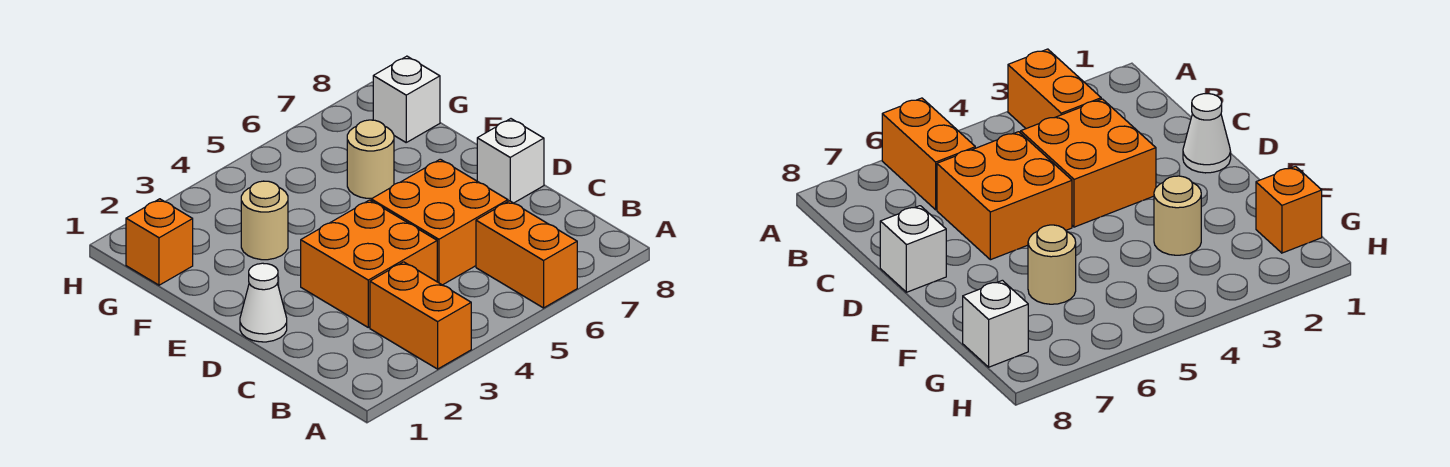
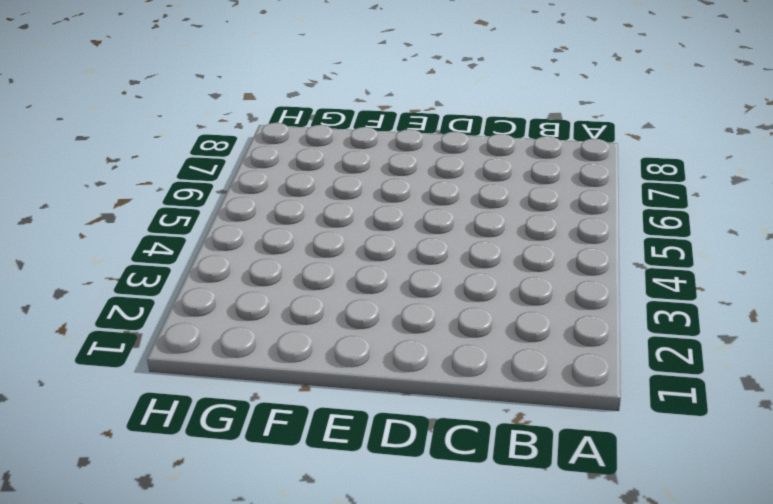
none -> orange 1x2 brick [370,262,471,369]
none -> orange 1x2 brick [476,201,577,308]

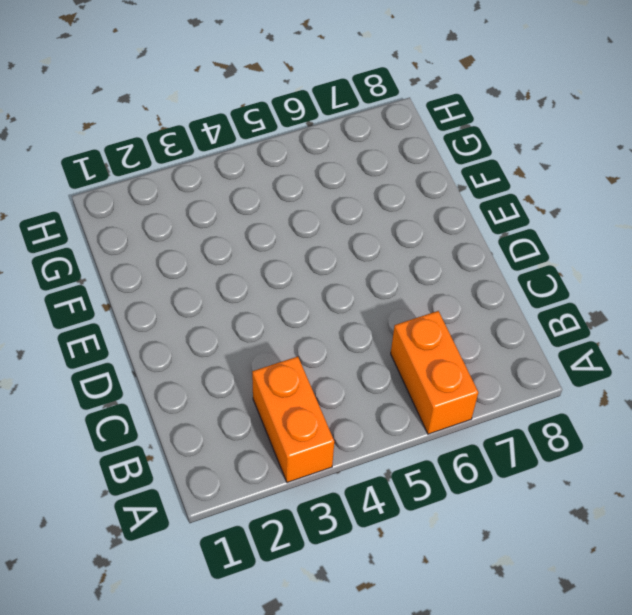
none -> orange 2x2 brick [301,200,437,327]
none -> orange 2x2 brick [371,159,508,285]

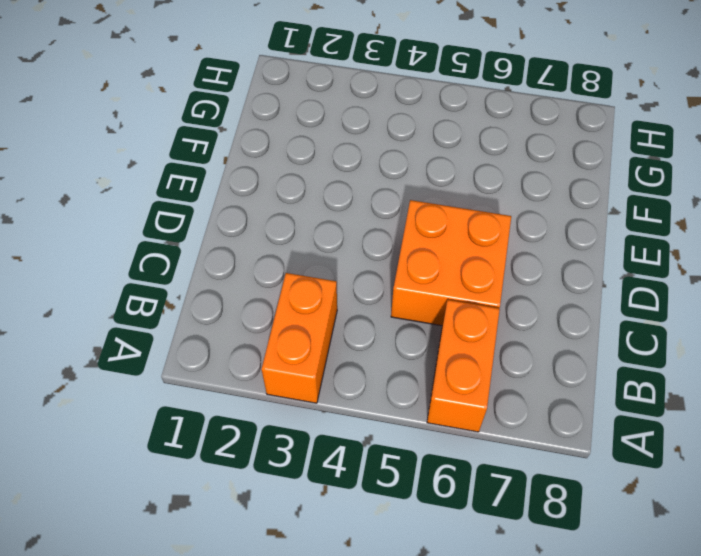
none -> orange 2x2 brick [301,200,437,327]
none -> white 1x1 cone [240,263,287,342]

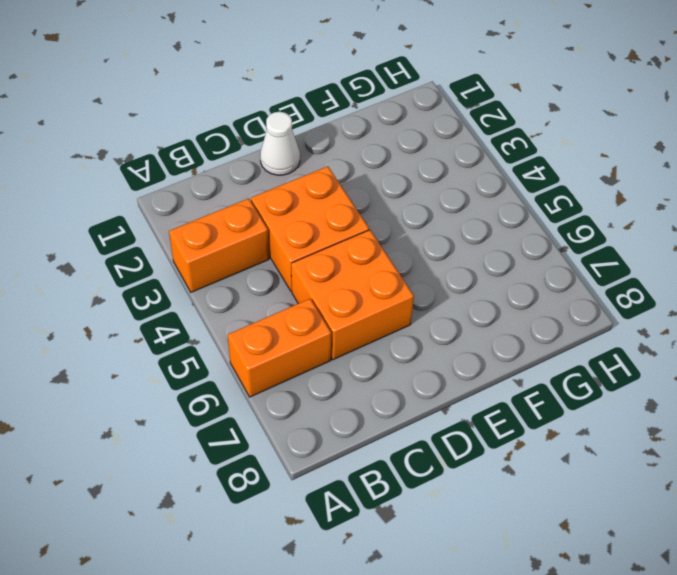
none -> white 1x1 brick [477,119,544,203]
none -> tan 1x1 round brick [241,181,288,260]

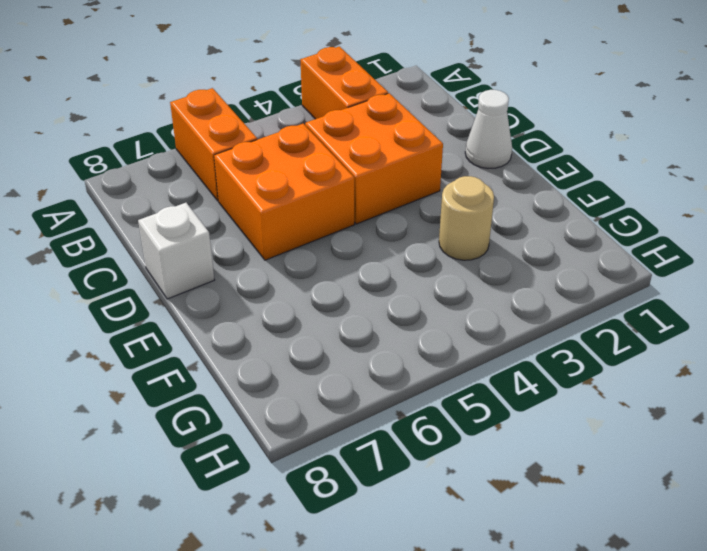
none -> tan 1x1 round brick [347,120,394,198]
none -> orange 1x1 brick [126,199,193,285]

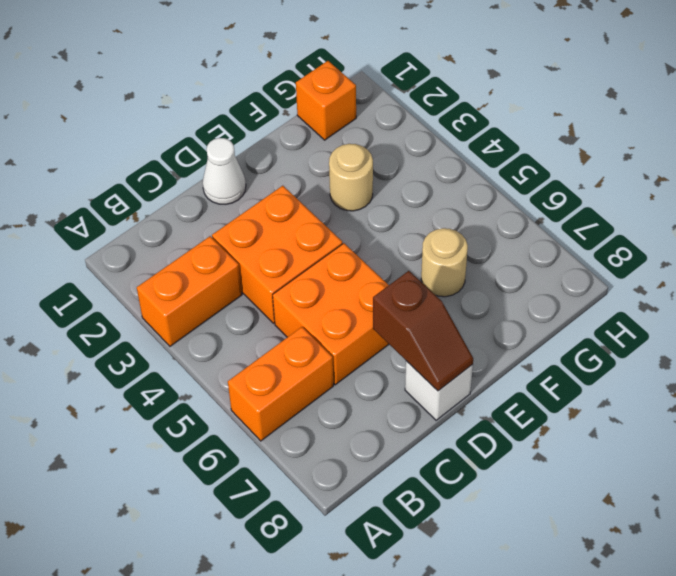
brown 1x2 slope [373,271,473,391] -> none
none -> white 1x1 brick [373,56,440,142]

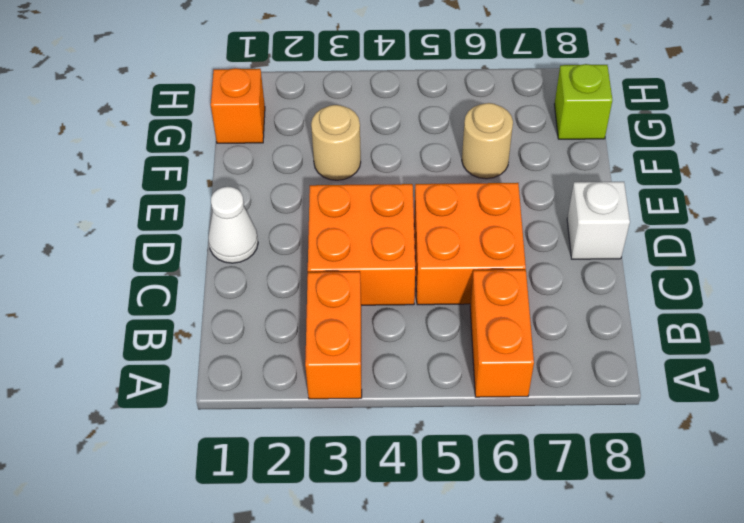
lime 1x1 brick [554,64,612,139] -> white 1x1 brick [373,56,440,142]

